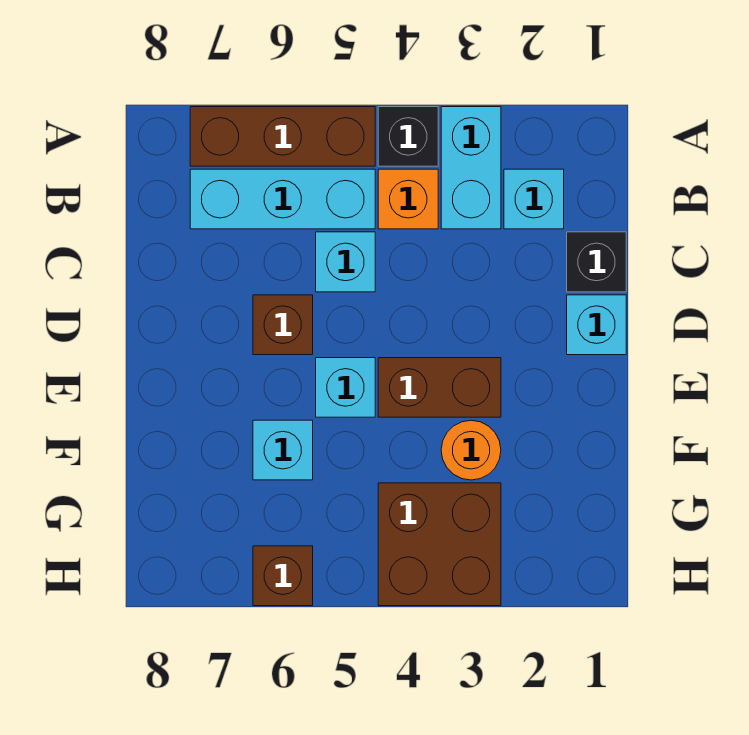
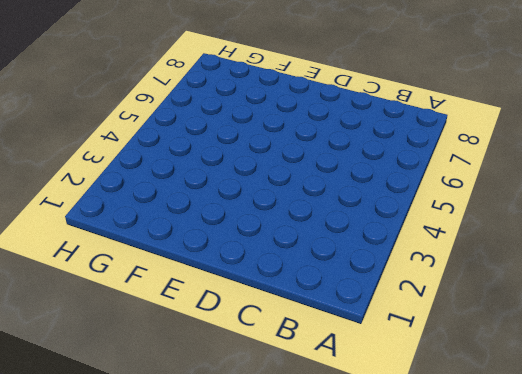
none -> cyan 1x2 brick [441,107,501,229]
none -> black 1x1 brick [378,107,438,166]
none -> brown 1x3 brick [190,107,375,166]

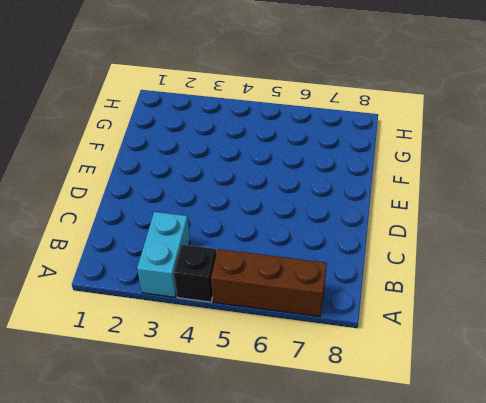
none -> cyan 1x1 brick [504,169,564,229]
none -> orange 1x1 brick [378,169,438,229]
none -> cyan 1x3 brick [190,169,375,229]

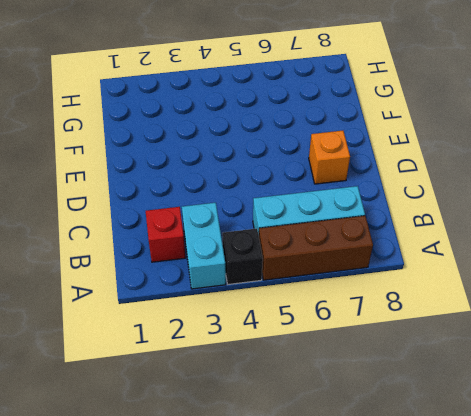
red 1x1 brick [146,207,186,262] -> cyan 1x1 brick [504,169,564,229]
orange 1x1 brick [309,131,350,184] -> orange 1x1 brick moved to [378,169,438,229]
none -> black 1x1 brick [567,232,626,292]
none -> cyan 1x1 brick [316,232,375,292]
none -> cyan 1x1 brick [567,295,626,355]

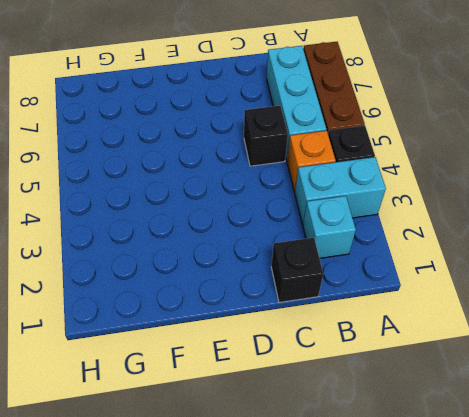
black 1x1 brick [244,106,288,166] -> cyan 1x1 brick [316,232,375,292]
none -> cyan 1x1 brick [567,295,626,355]
none -> brown 1x1 brick [253,295,313,355]
none -> brown 1x2 brick [378,358,501,417]

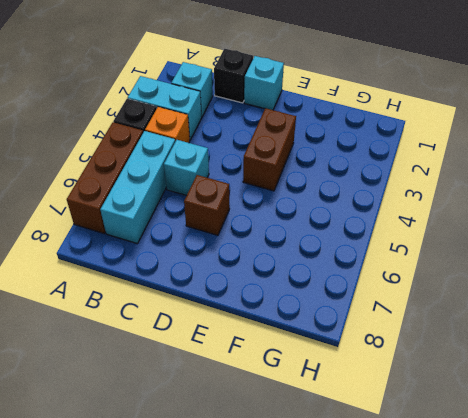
none -> cyan 1x1 brick [316,358,375,417]
none -> orange 1x1 round brick [441,420,501,480]
none -> cyan 1x1 brick [253,420,313,480]

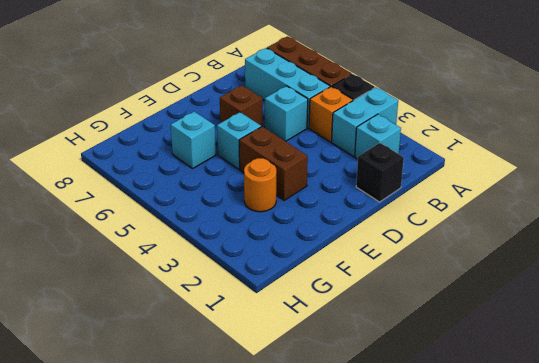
none -> cyan 1x1 brick [567,295,626,355]
none -> brown 2x2 brick [378,483,501,606]
none -> brown 1x1 brick [253,546,313,606]

